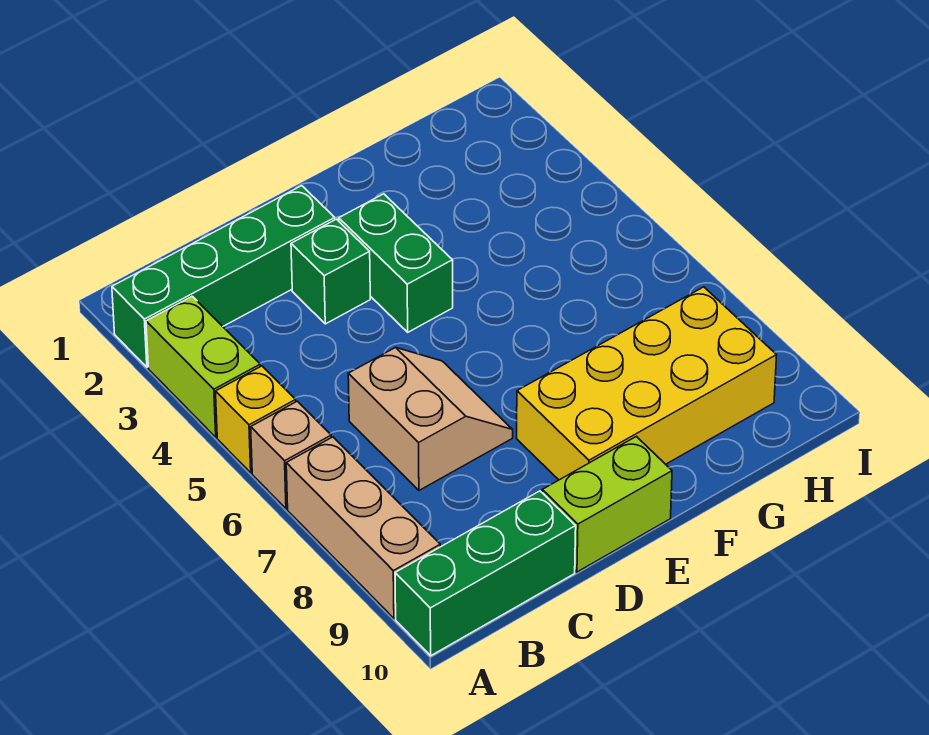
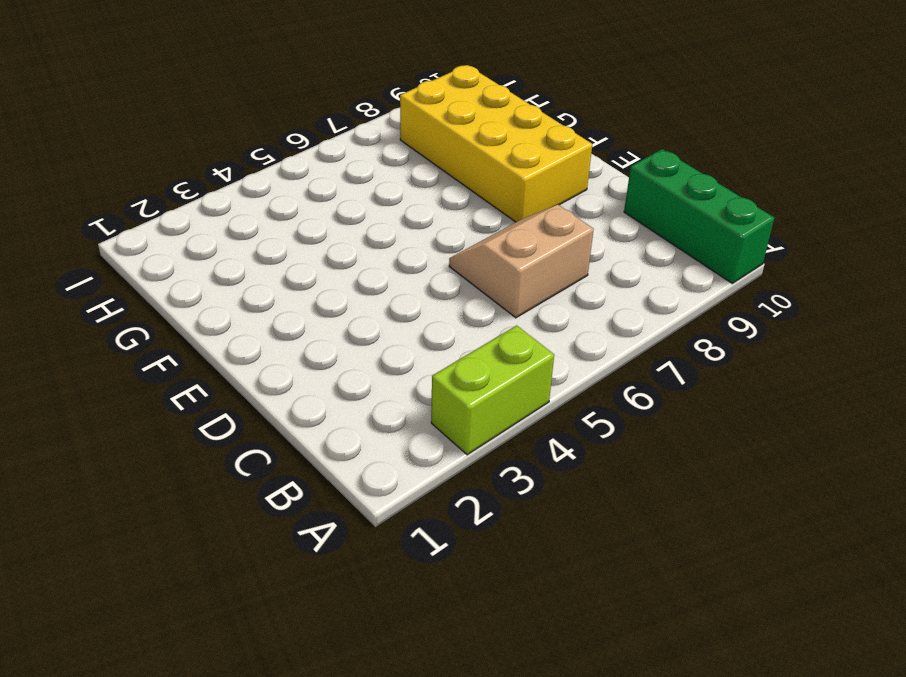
none -> green 1x4 brick [112,186,335,367]
none -> yellow 1x1 brick [216,366,296,473]

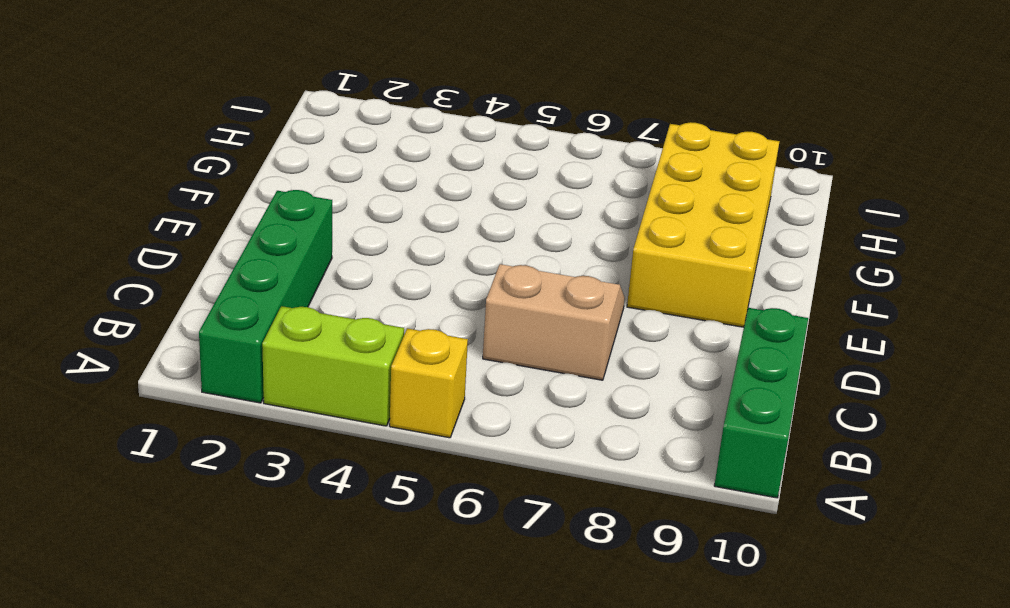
none -> tan 1x1 brick [251,401,331,509]
none -> tan 1x3 brick [286,437,440,618]

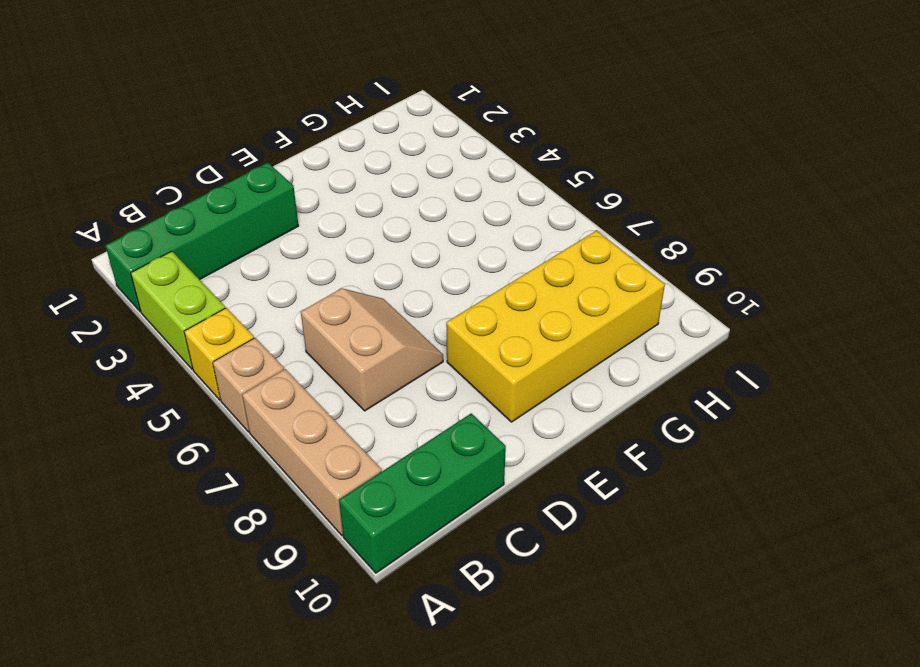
none -> green 1x1 brick [291,219,370,324]
none -> lime 1x2 brick [542,437,672,572]

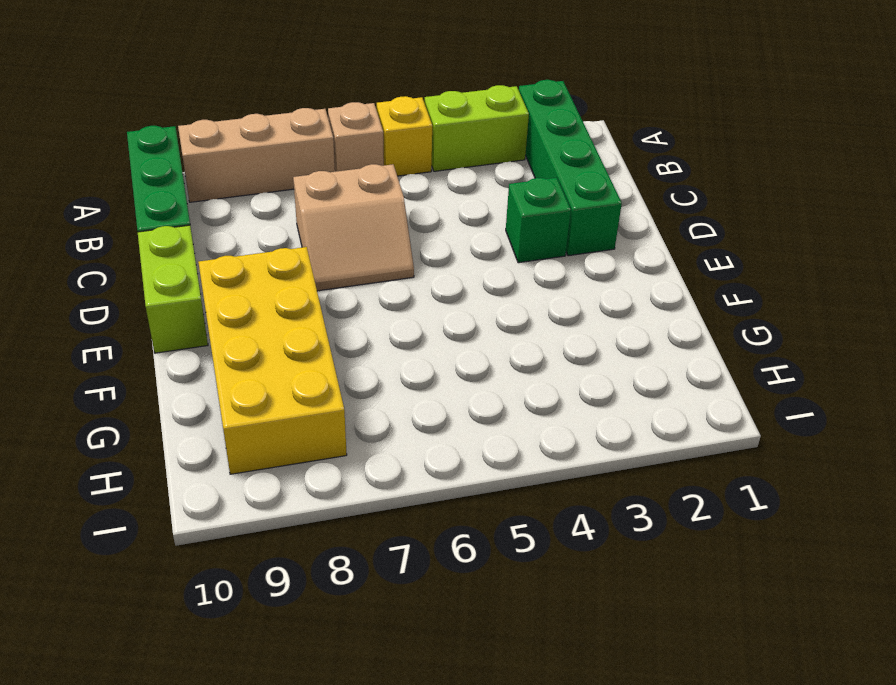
none -> green 1x2 brick [339,194,453,332]

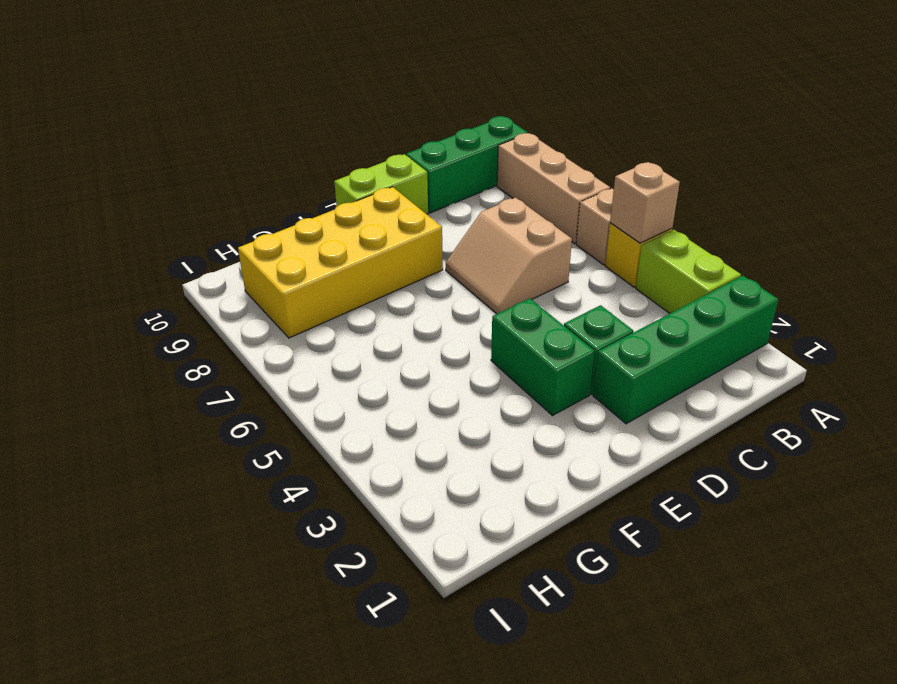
tan 1x1 brick [610,162,680,243] -> none

